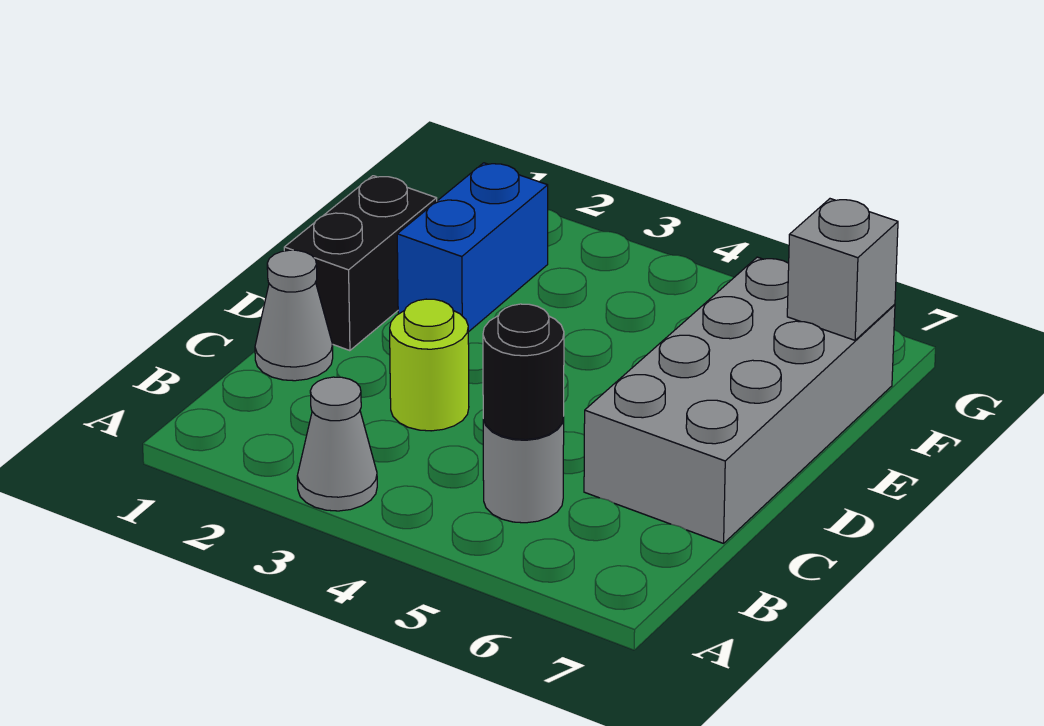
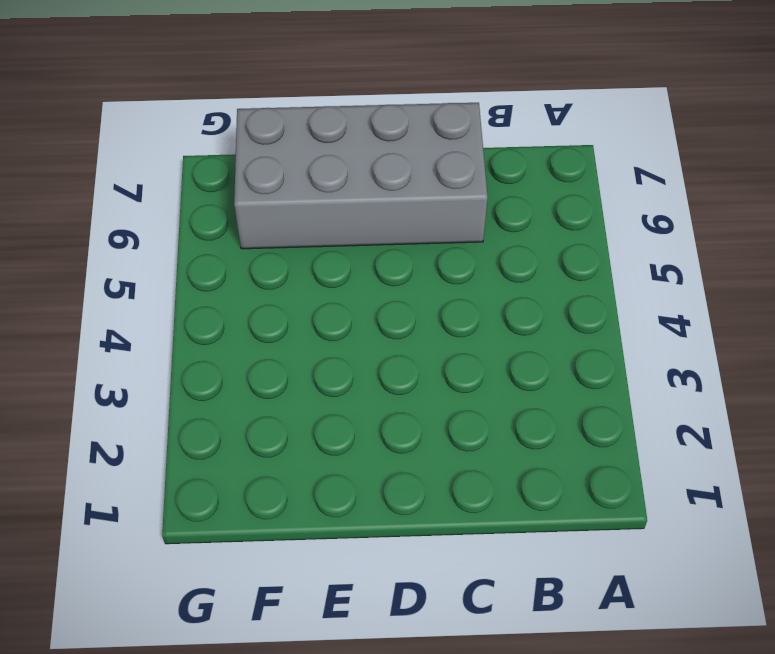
none -> grey 1x1 cone [297,377,377,511]
none -> grey 1x1 round brick [483,417,564,523]

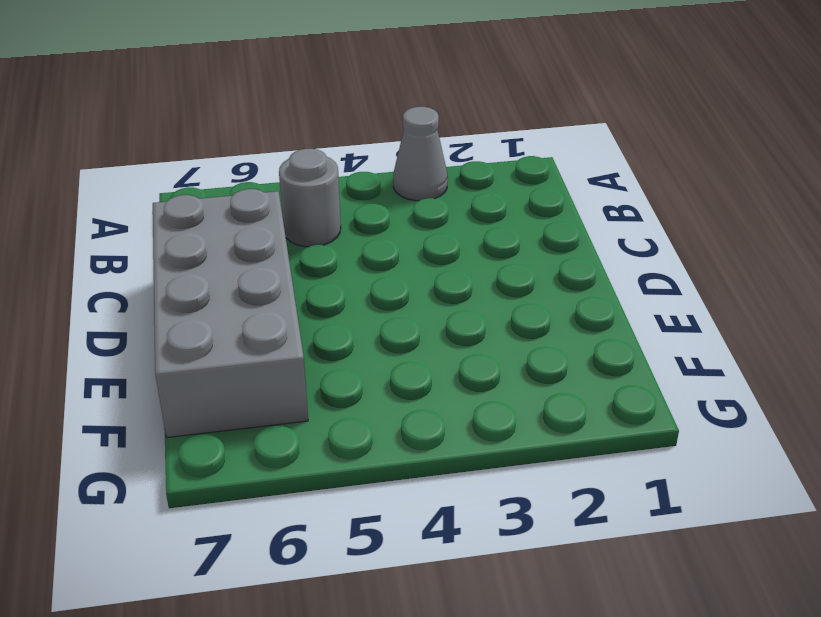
none -> grey 1x1 cone [255,250,333,381]
none -> lime 1x1 round brick [390,299,469,431]

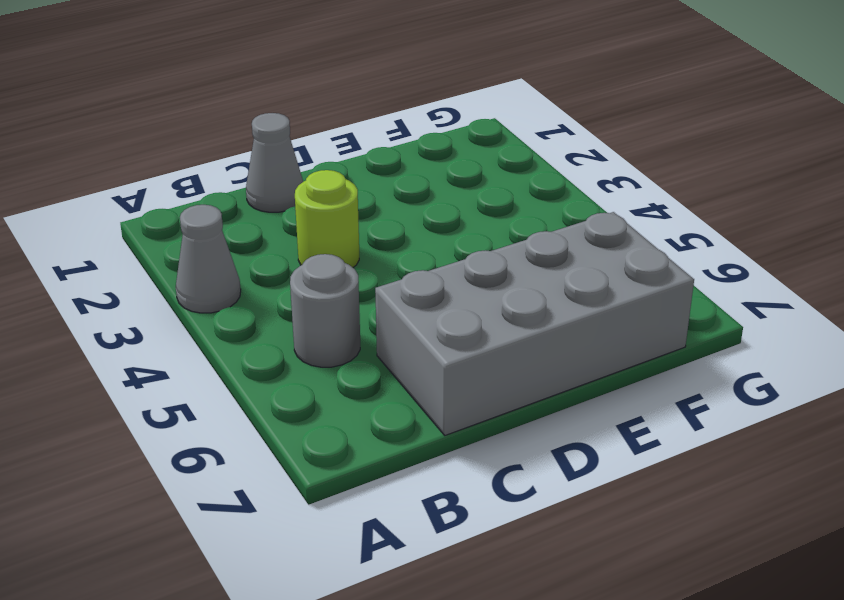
none -> black 1x2 brick [284,176,437,351]
none -> blue 1x2 brick [397,163,548,332]

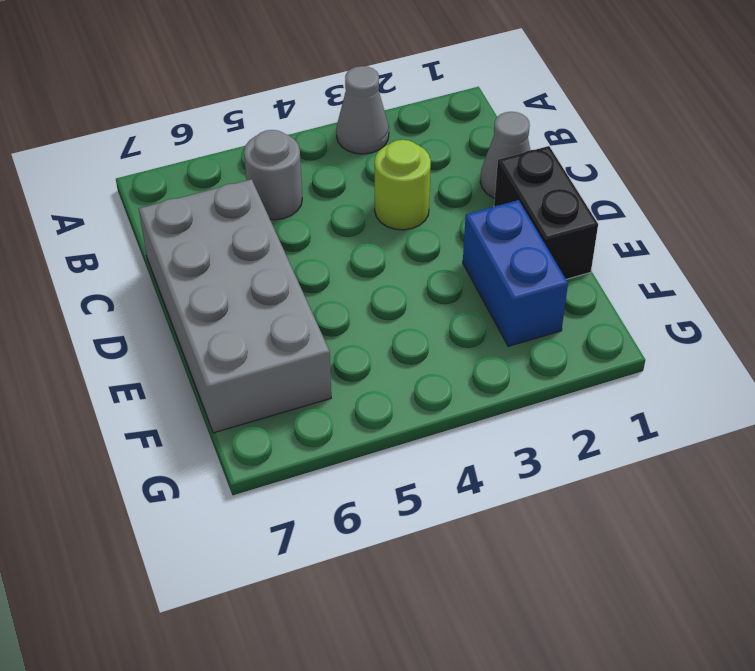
none -> black 1x1 round brick [483,304,564,440]
none -> grey 1x1 brick [787,199,898,340]

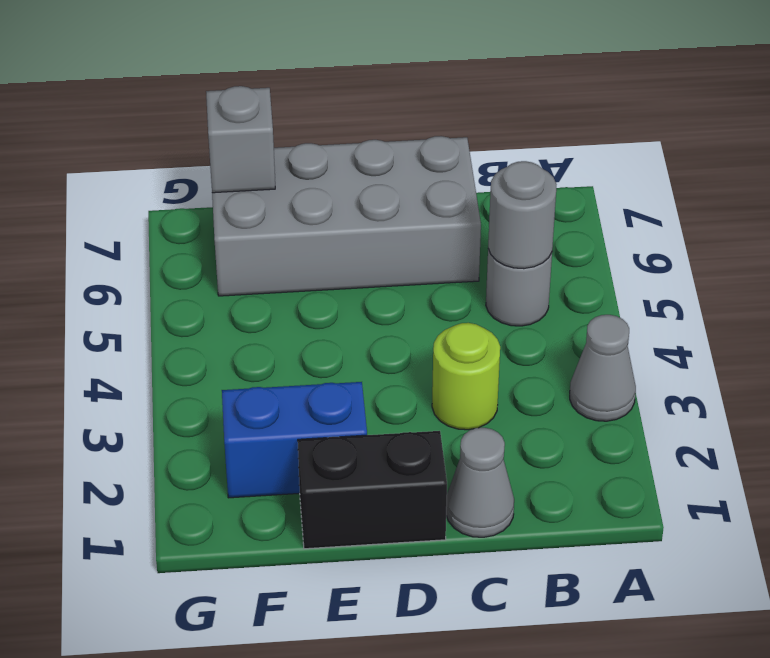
grey 1x1 round brick [488,161,557,269] -> black 1x1 round brick [483,304,564,440]

